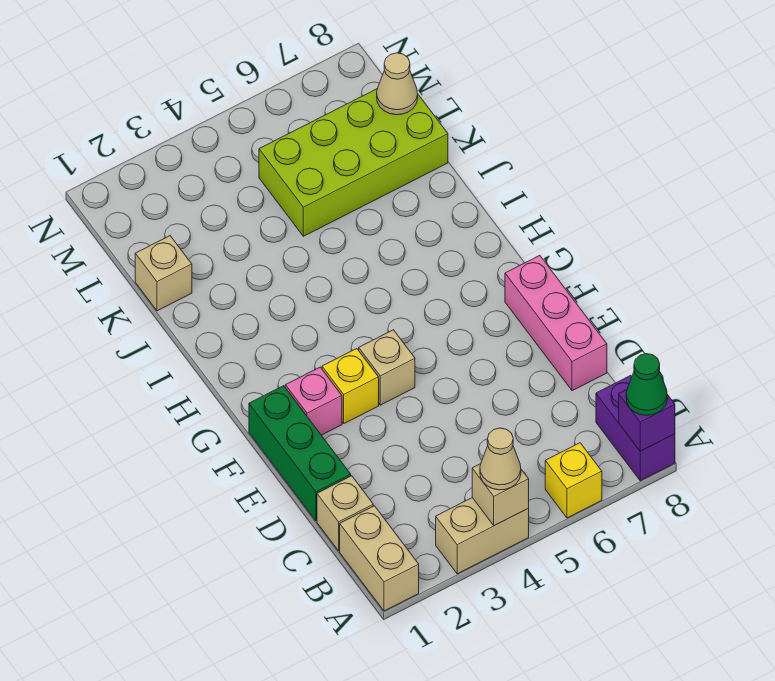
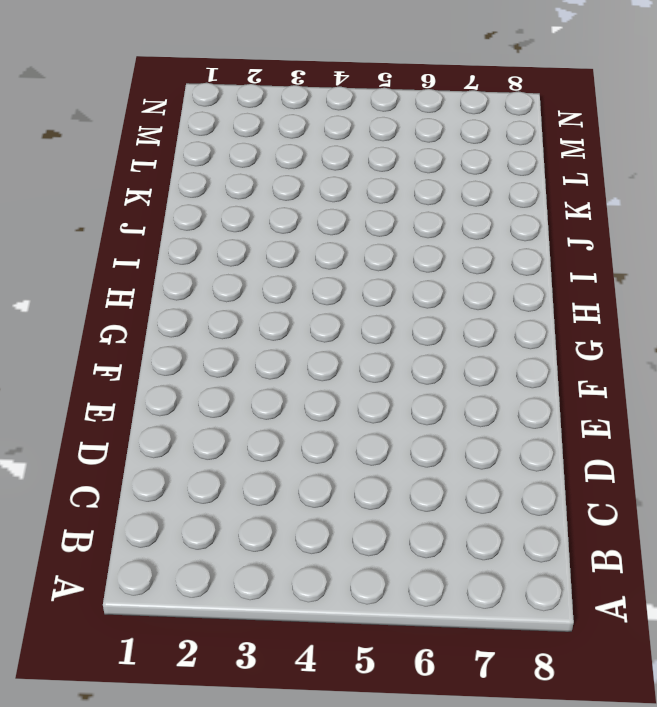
none -> tan 1x2 brick [340,506,419,611]
none -> tan 1x2 brick [436,498,529,574]
none -> yellow 1x1 brick [545,443,602,518]

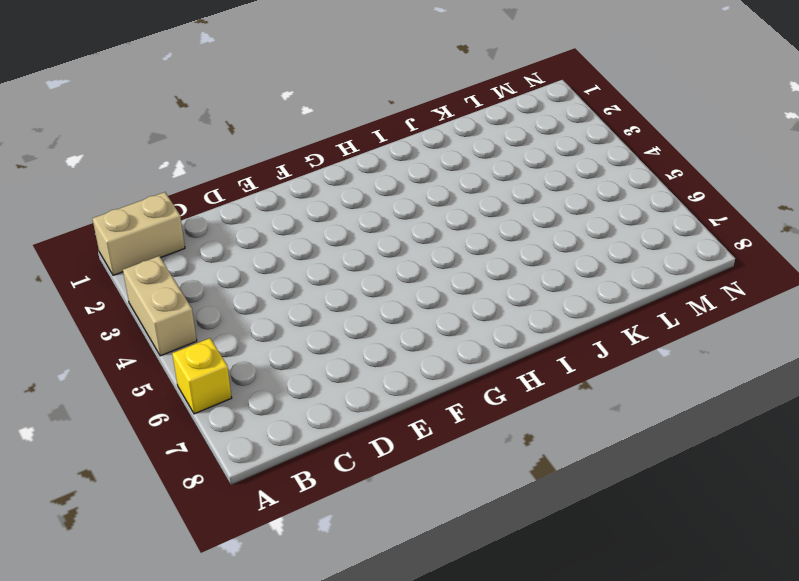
none -> purple 1x2 brick [596,375,675,481]
none -> tan 1x1 brick [317,476,373,551]
none -> green 1x3 brick [249,386,351,521]

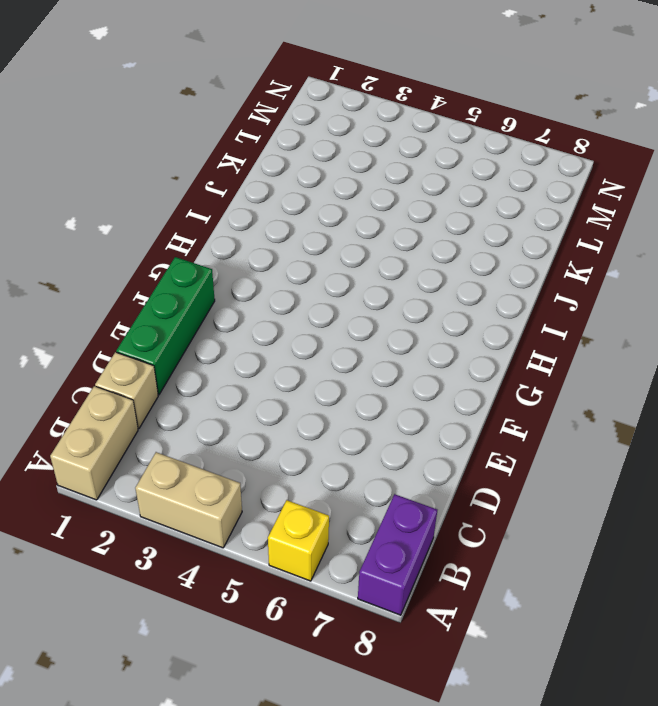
none -> pink 1x3 brick [505,255,607,391]
none -> pink 1x1 brick [285,367,342,435]
none -> yellow 1x1 brick [322,349,379,423]

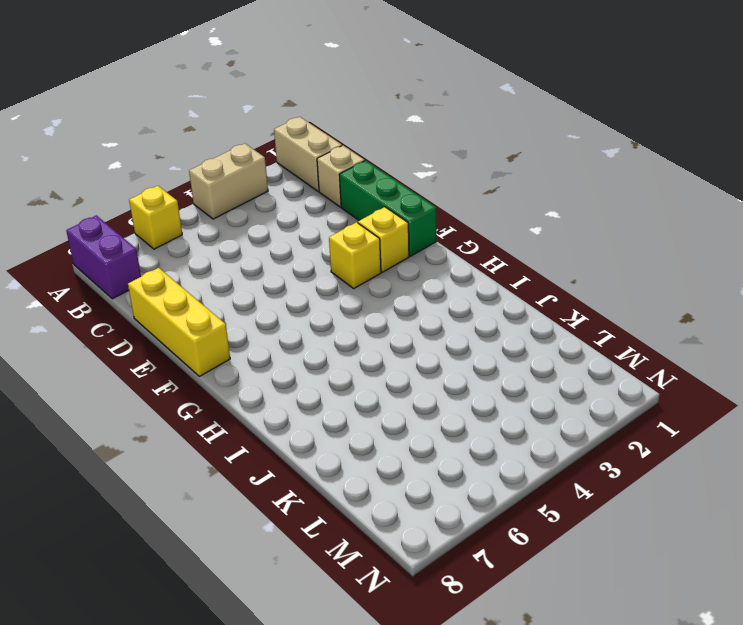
yellow 1x3 brick [128,268,230,376] -> pink 1x3 brick [505,255,607,391]
yellow 1x1 brick [358,207,409,272] -> pink 1x1 brick [285,367,342,435]
none -> tan 1x1 brick [359,330,415,405]
none -> tan 1x1 brick [135,236,192,311]
none -> lime 2x4 brick [259,88,448,236]

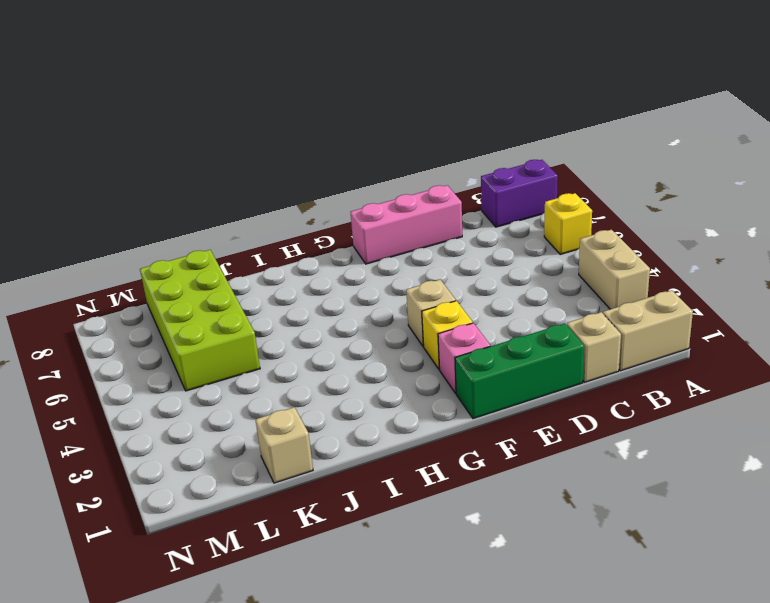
none -> tan 1x1 brick [472,464,529,526]
none -> purple 1x1 brick [619,389,675,451]
none -> tan 1x1 cone [377,53,418,115]

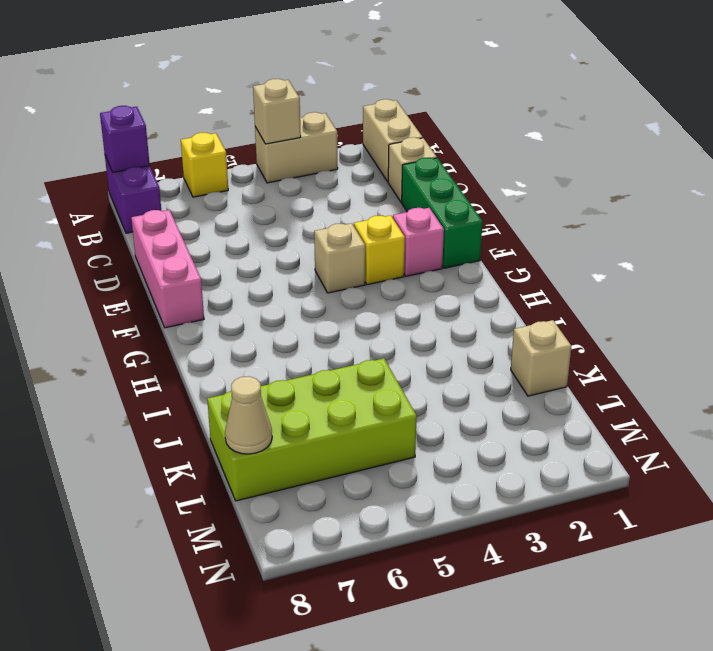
none -> tan 1x1 cone [480,428,521,490]
none -> green 1x1 cone [626,354,667,415]

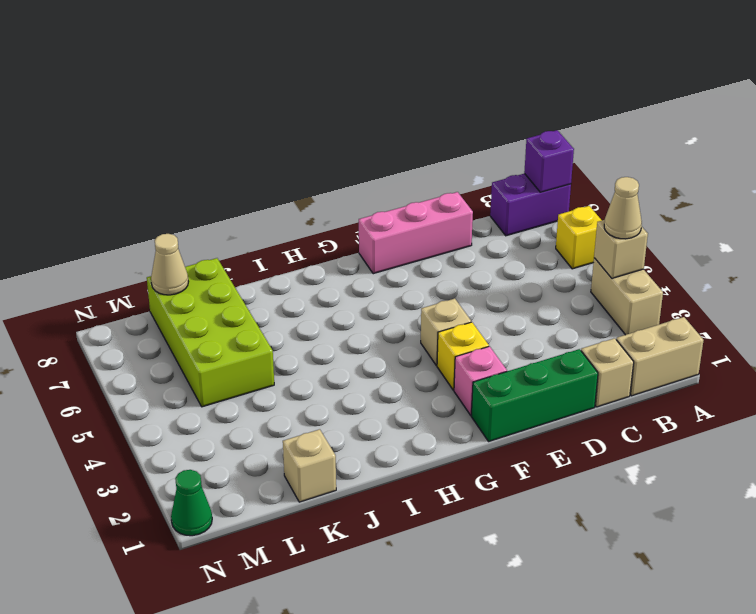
green 1x1 cone [171,470,212,536] -> green 1x1 cone moved to [626,354,667,415]

